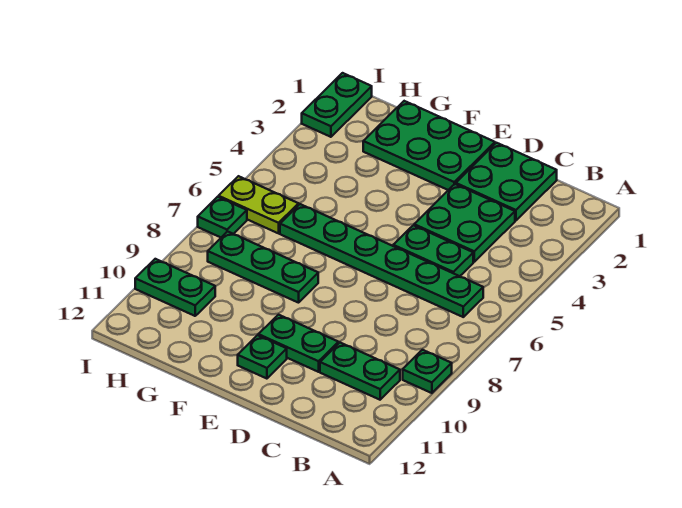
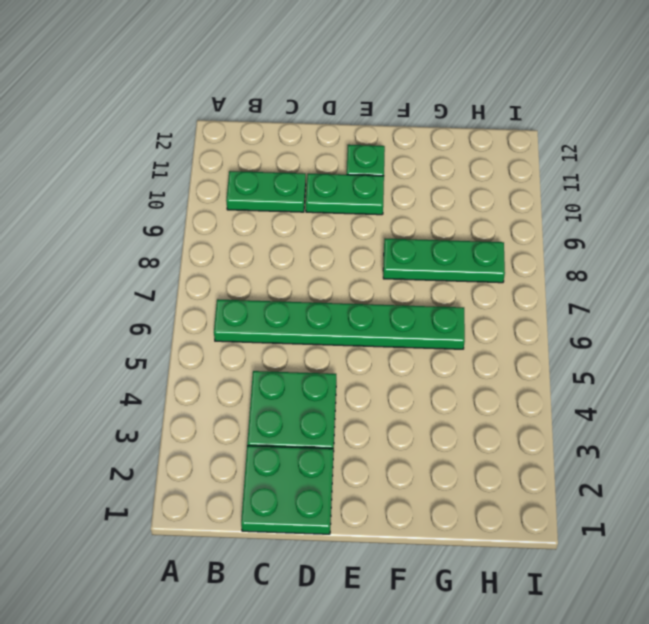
none -> green 1x1 plate [403,350,452,393]
none -> green 1x2 plate [393,225,473,276]
none -> green 2x3 plate [363,101,495,190]

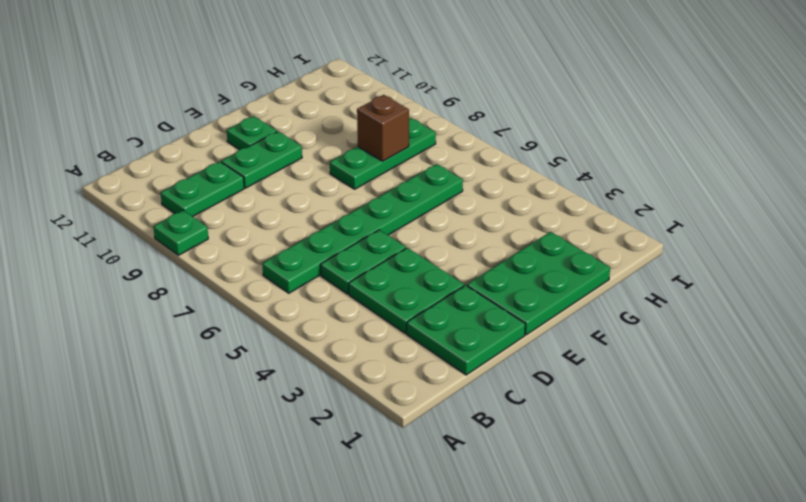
brown 1x1 brick [357,95,409,161] -> none
none -> lime 1x2 plate [219,176,298,233]
none -> green 1x2 plate [135,259,215,316]
none -> green 1x2 plate [302,73,372,137]

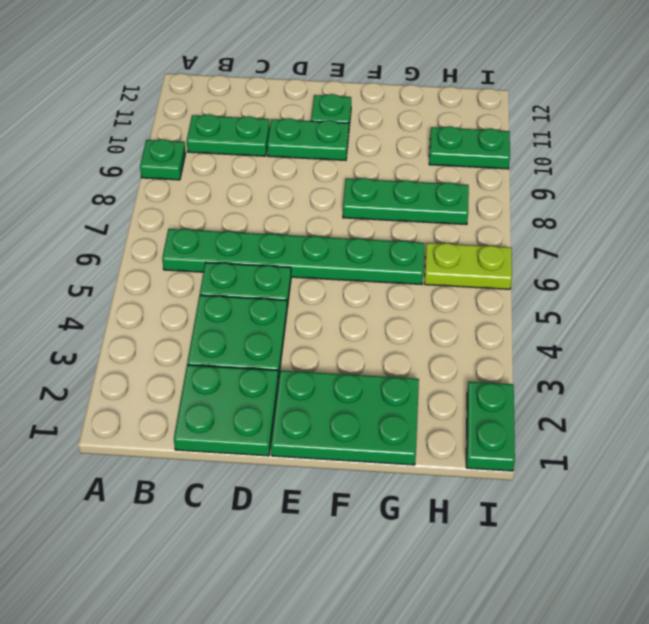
none -> green 1x1 plate [198,197,247,237]

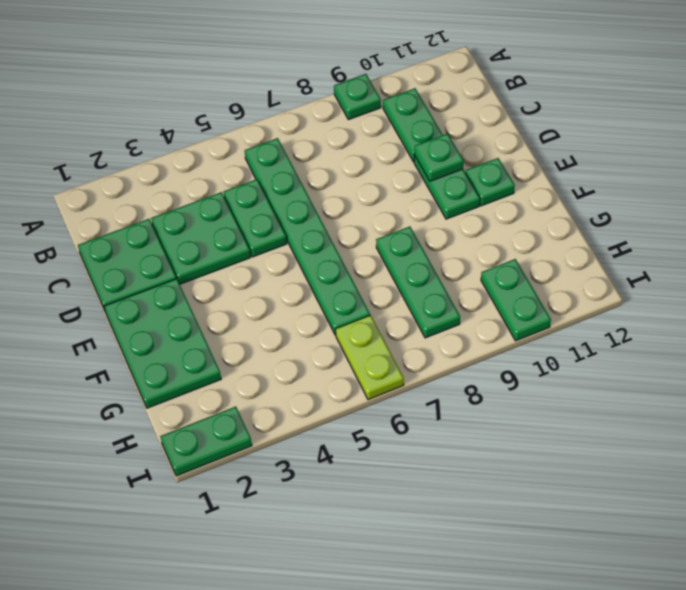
green 1x1 plate [414,134,464,181] -> green 1x1 plate moved to [198,197,247,237]

